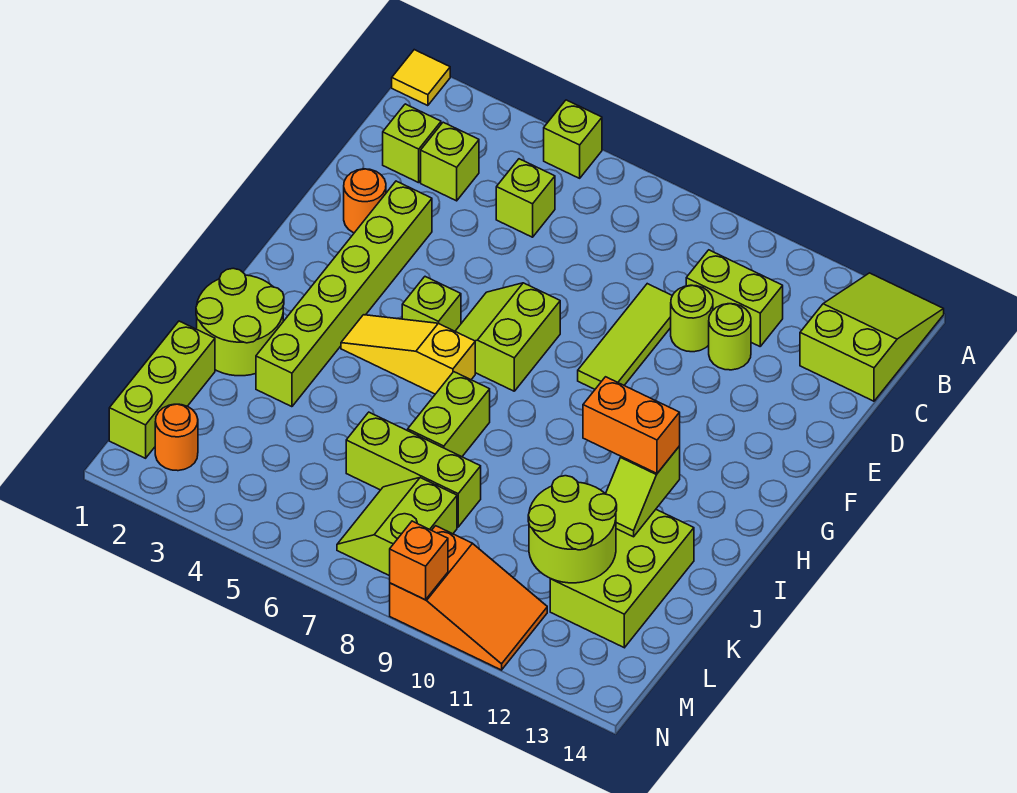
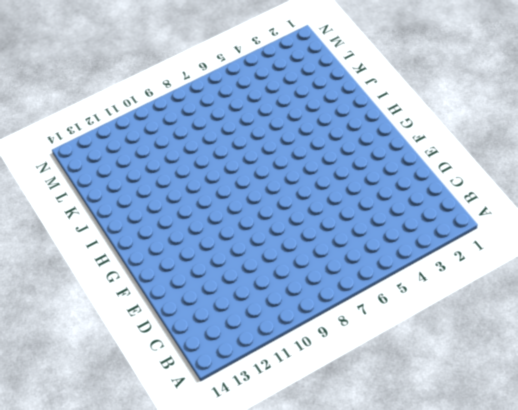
none -> yellow 1x1 tile [392,50,450,106]
none -> lime 1x1 brick [544,100,602,178]
none -> lime 2x3 slope [800,273,944,401]

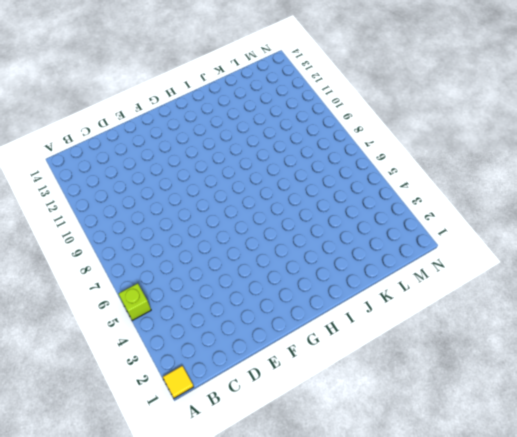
none -> lime 2x3 slope [800,273,944,401]
none -> lime 1x1 brick [383,104,441,183]
none -> lime 1x1 brick [421,122,479,201]

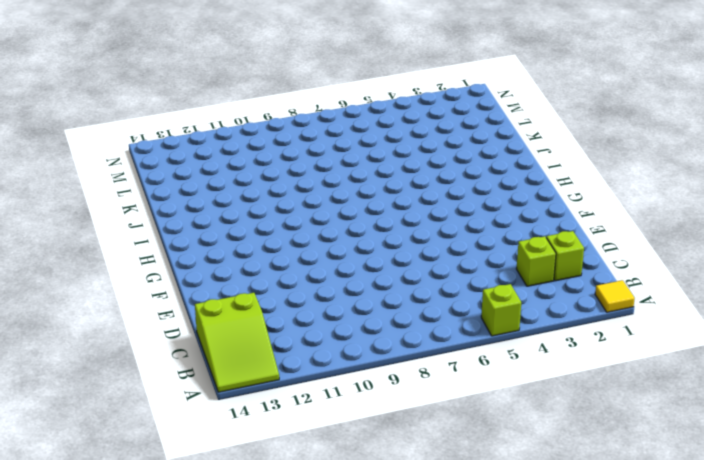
none -> lime 1x1 brick [496,159,555,237]
none -> lime 1x2 brick [686,250,783,346]
none -> lime 1x3 tile [578,284,672,389]

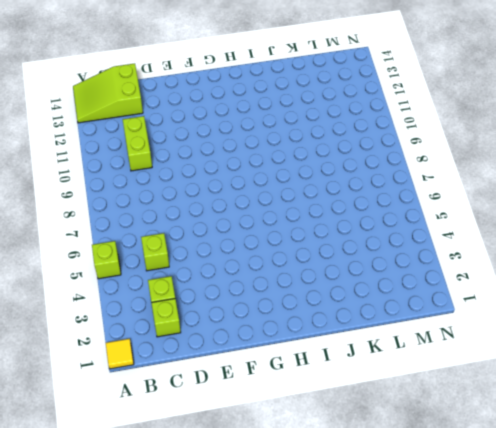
none -> lime 1x3 tile [578,284,672,389]
none -> lime 1x1 round brick [671,285,713,352]
none -> lime 1x1 round brick [709,304,751,370]

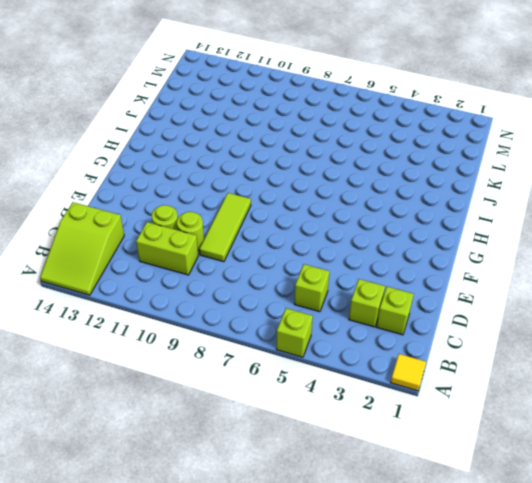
none -> orange 1x1 round brick [344,169,386,233]
none -> lime 1x6 brick [256,181,432,407]
none -> lime 2x2 slope [455,283,560,391]

